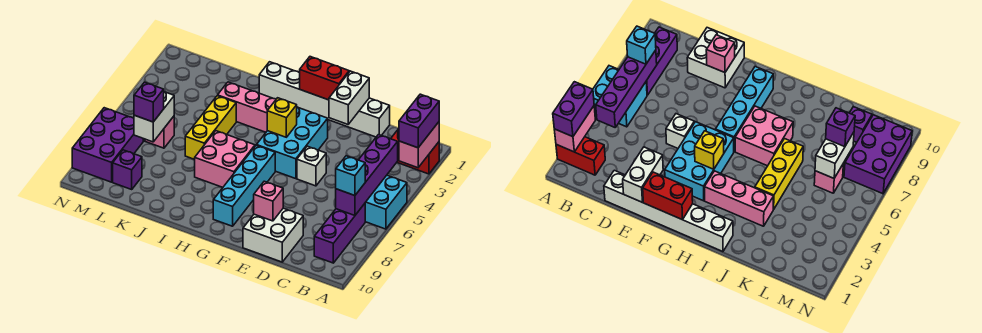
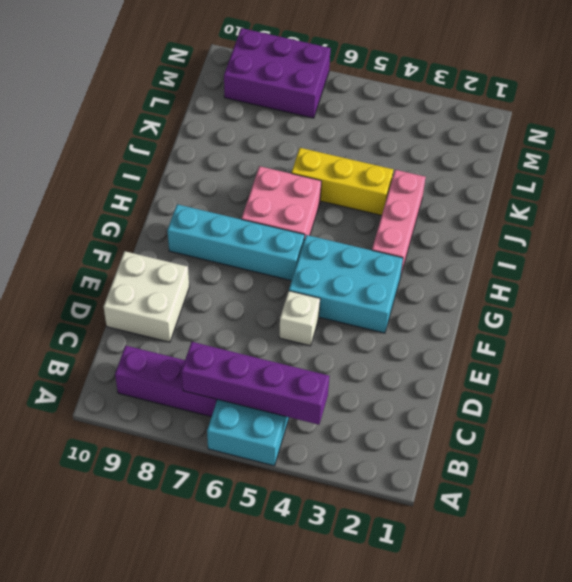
none -> red 1x2 brick [391,129,439,174]
none -> white 1x6 brick [259,62,390,137]
none -> pink 1x1 brick [145,116,174,148]

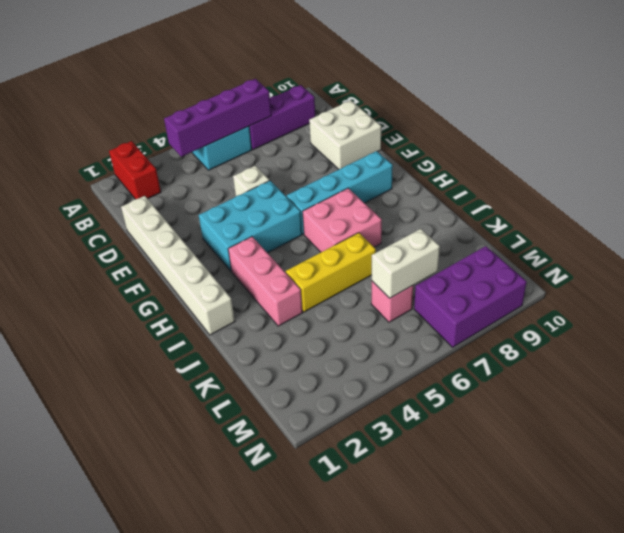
none -> purple 1x1 brick [113,150,142,189]
none -> pink 1x2 brick [399,122,439,168]
none -> white 1x2 brick [329,71,369,124]

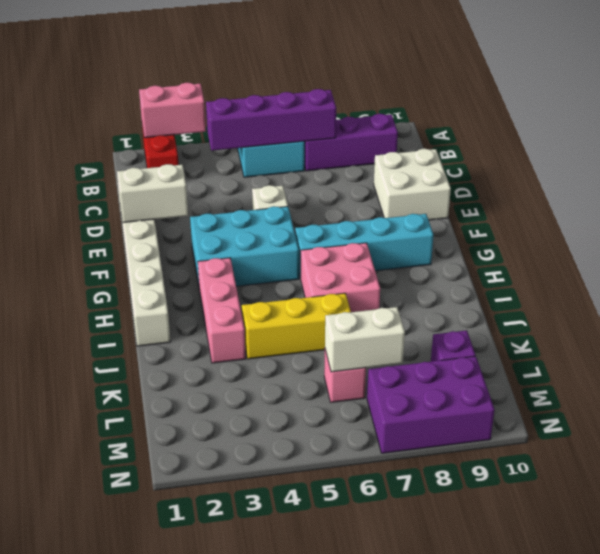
none -> pink 1x1 brick [254,181,283,221]
none -> red 1x2 brick [300,57,349,100]
none -> yellow 1x1 brick [267,98,297,137]

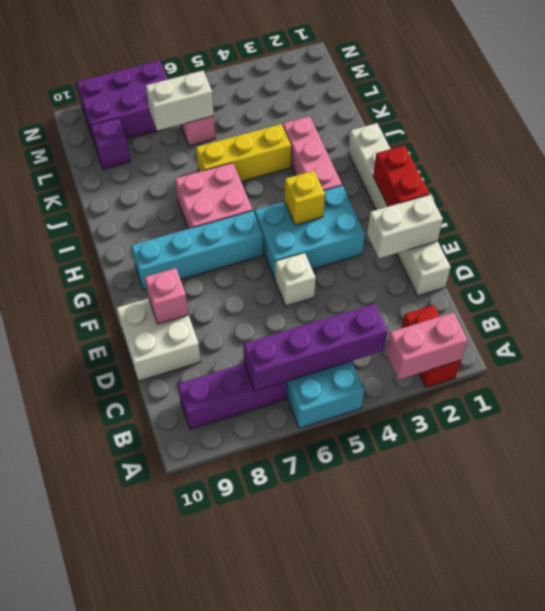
none -> purple 1x2 brick [399,94,439,148]
none -> cyan 1x1 brick [336,156,365,196]
none -> purple 1x1 brick [134,82,164,122]

